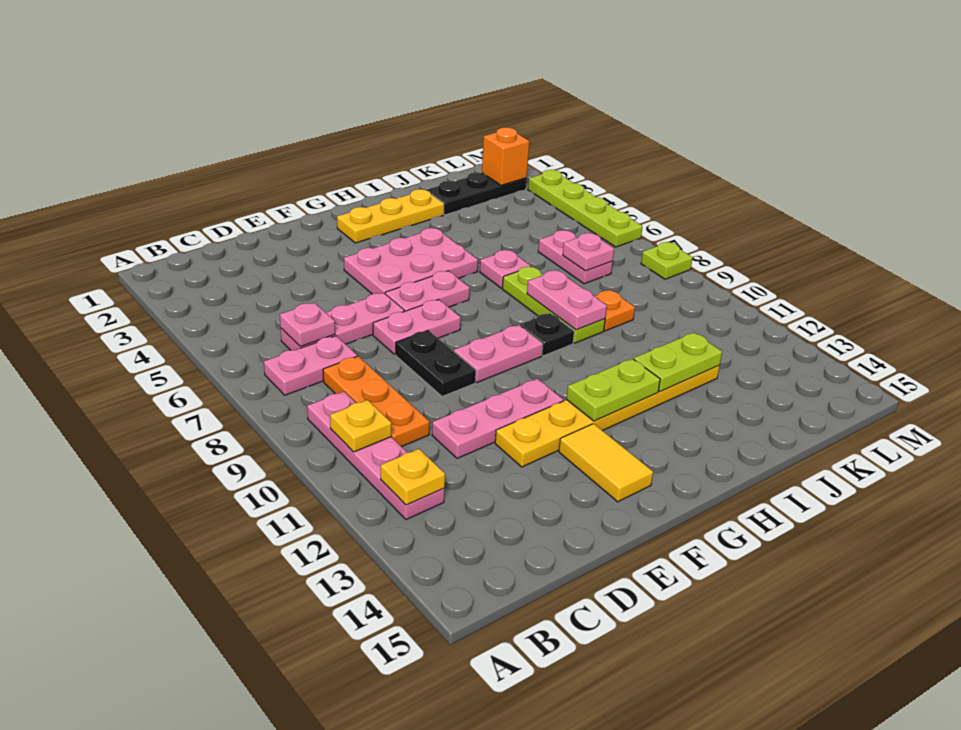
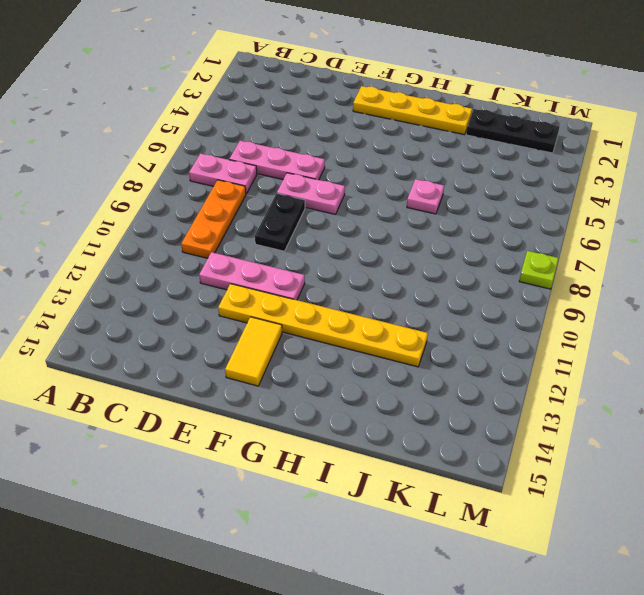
yellow 1x4 plate [353,86,472,135] -> yellow 1x3 plate [337,189,444,243]
none -> pink 1x4 plate [307,392,445,520]
none -> pink 2x3 plate [344,228,478,294]
none -> pink 1x2 plate [385,271,470,311]

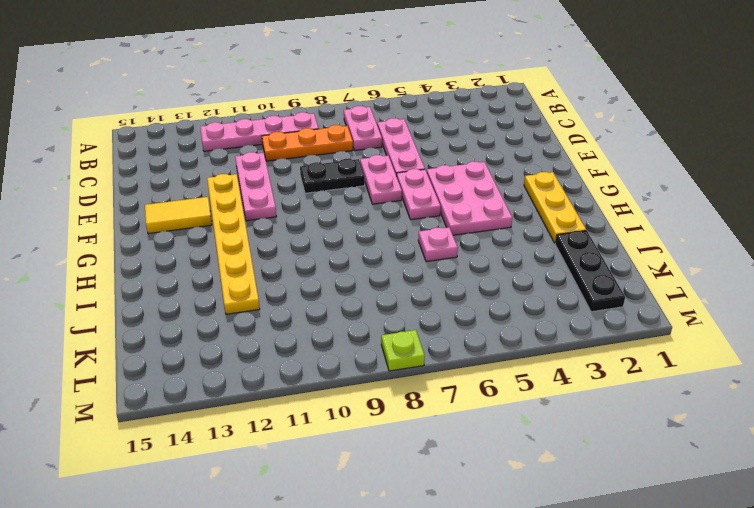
none -> pink 1x2 plate [454,325,543,382]
none -> black 1x1 plate [520,313,574,356]
none -> lime 1x3 plate [502,267,605,343]

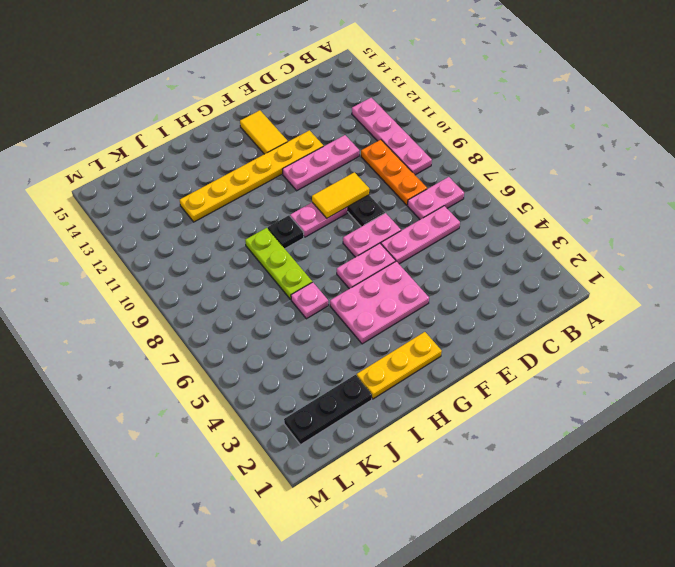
yellow 1x2 tile [312,172,369,218] -> none
none -> orange 1x1 plate [594,290,635,331]
none -> pink 1x2 plate [538,230,612,284]
none -> lime 1x4 plate [528,170,643,247]

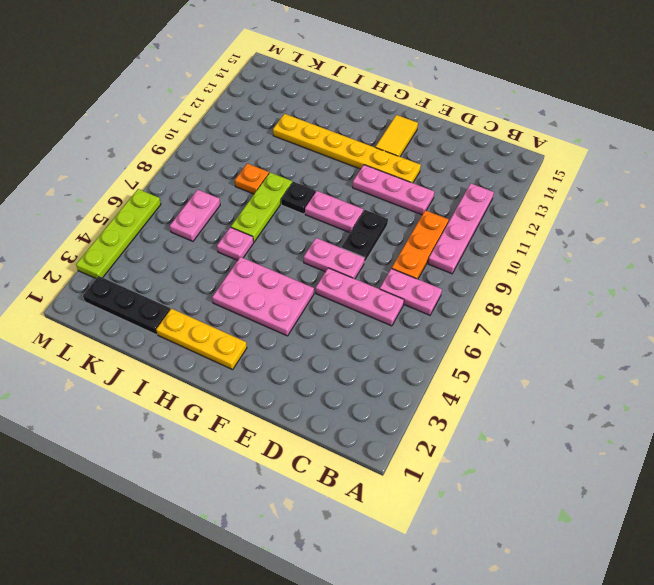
none -> pink 1x2 plate [385,271,470,311]
none -> lime 1x1 plate [641,242,693,279]
none -> yellow 1x1 plate [330,400,391,452]

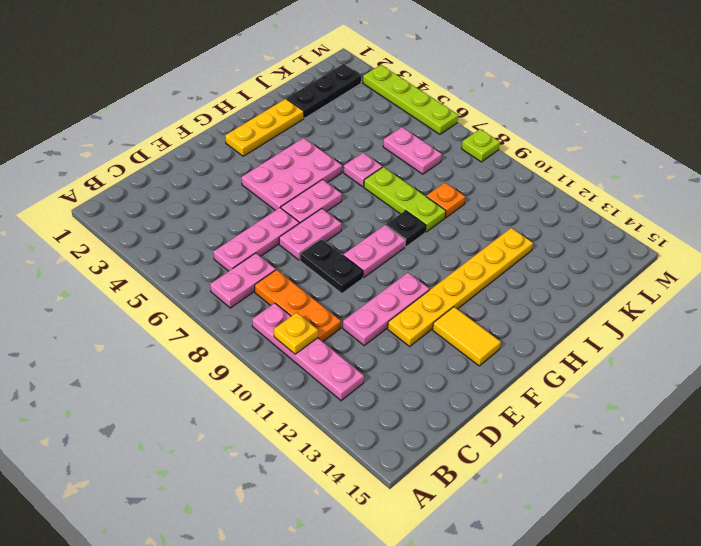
none -> yellow 1x1 plate [381,449,445,505]
none -> pink 1x1 plate [280,303,335,346]
none -> lime 1x2 plate [567,359,660,421]

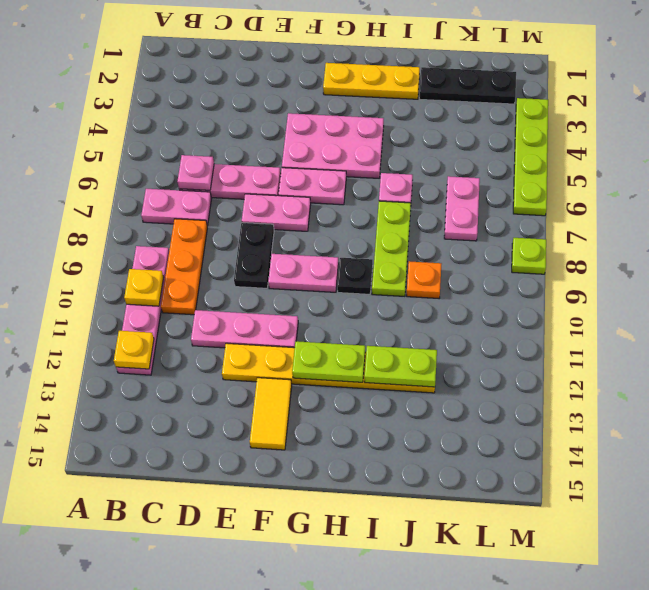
none -> pink 1x2 plate [527,270,607,330]
none -> pink 1x1 plate [563,233,614,271]
none -> orange 1x1 brick [482,127,529,185]

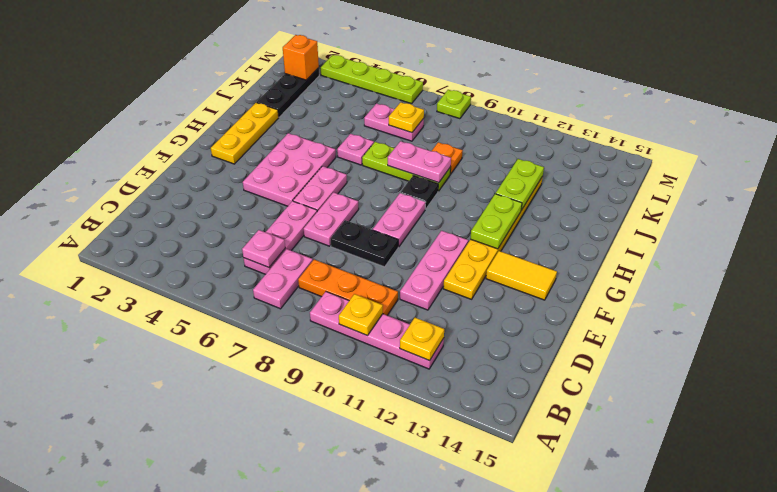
yellow 1x1 plate [389,102,424,133] -> pink 1x1 plate [563,233,614,271]

